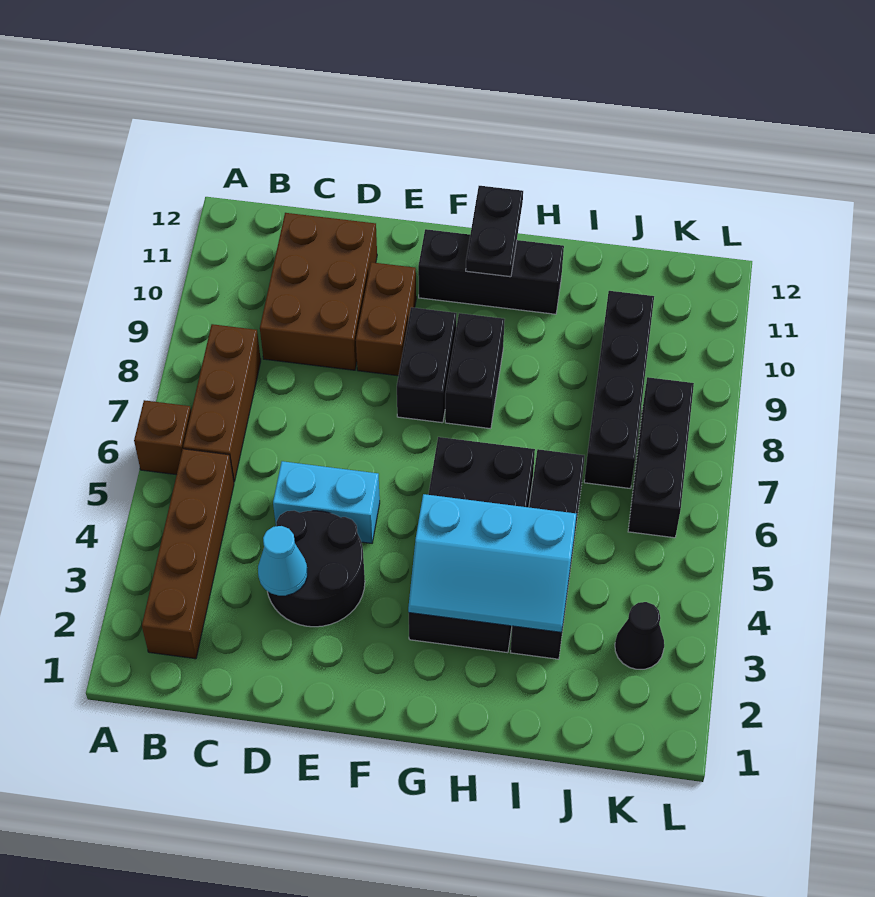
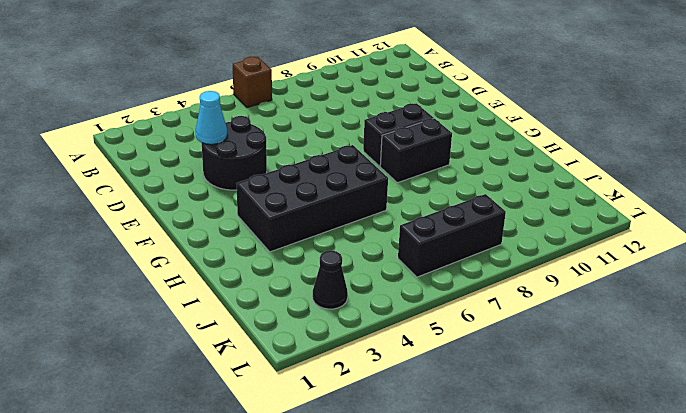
none -> brown 1x4 brick [142,449,234,659]
none -> brown 1x3 brick [183,324,261,482]
none -> brown 2x3 brick [260,213,377,370]

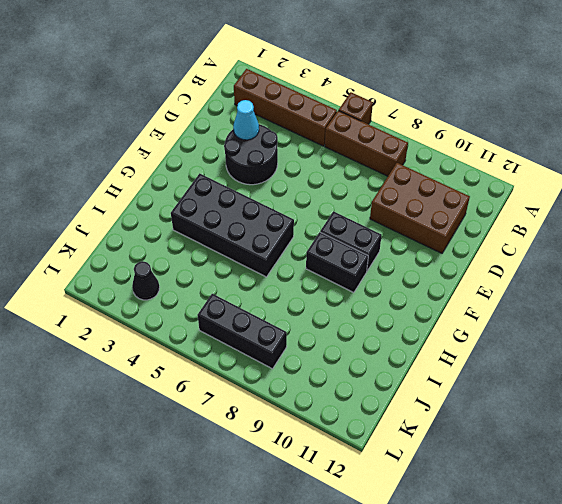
none -> cyan 1x2 brick [273,461,380,543]
none -> brown 1x2 brick [356,262,416,376]
none -> black 1x3 brick [418,229,564,314]

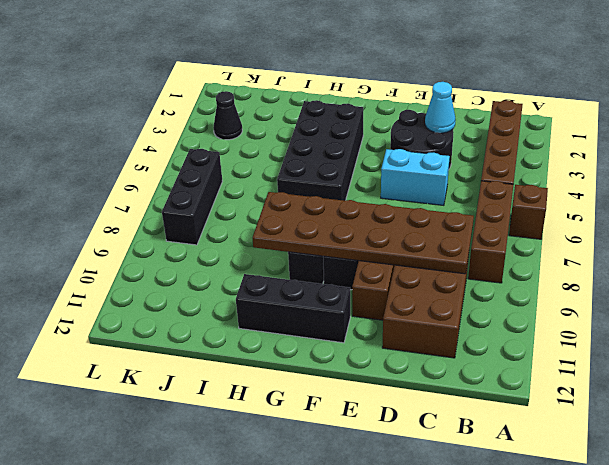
brown 2x6 plate [252,192,474,274] -> none
none -> black 1x4 brick [510,449,585,659]
none -> black 1x4 brick [584,291,654,489]
none -> cyan 2x3 slope [408,494,576,632]

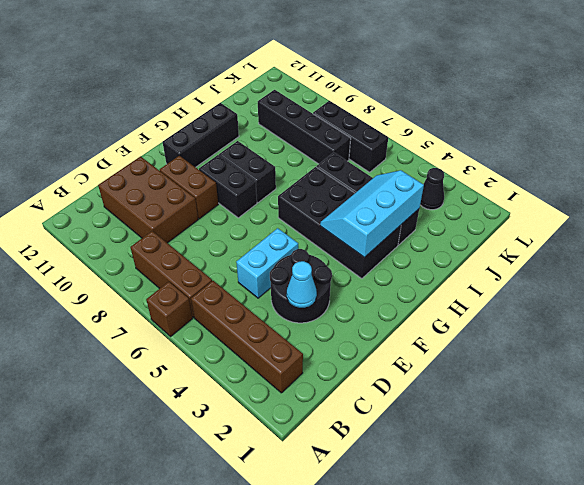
cyan 2x3 slope [320,170,424,257] -> cyan 2x3 slope turned to [408,494,576,632]
none -> black 1x2 plate [466,186,523,277]

